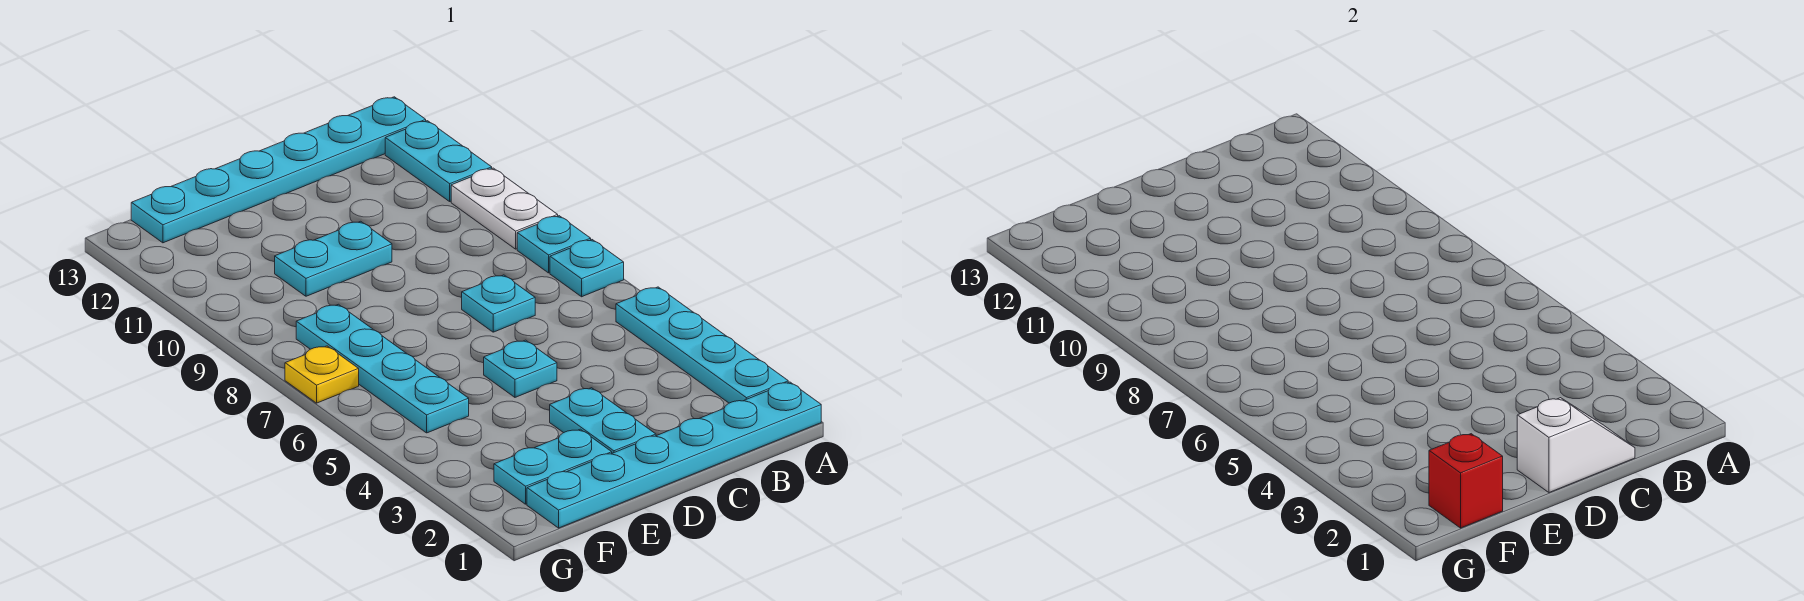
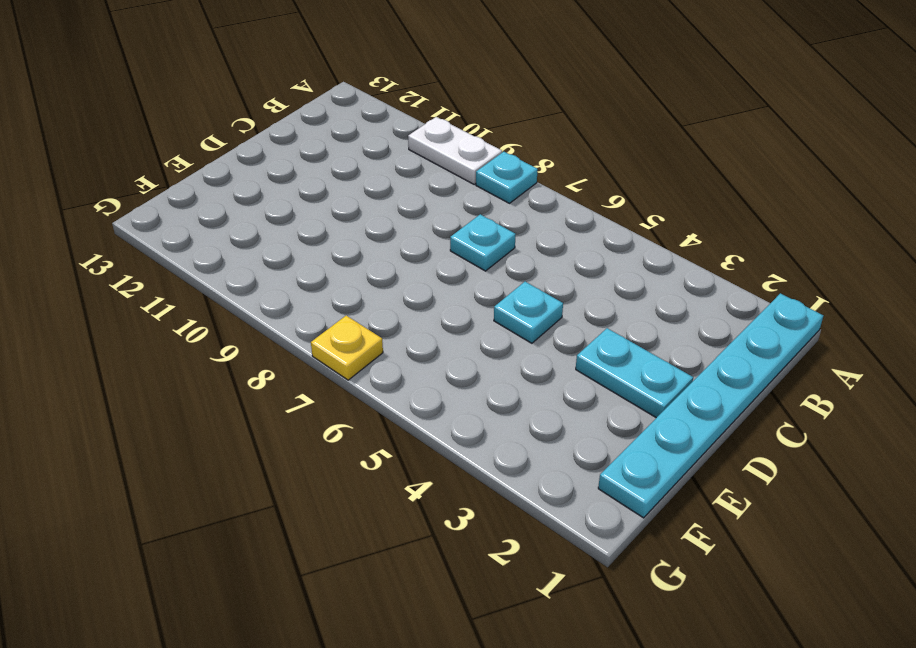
none -> cyan 1x4 plate [616,287,788,403]
none -> cyan 1x1 plate [550,240,624,297]
none -> cyan 1x2 plate [385,121,492,201]

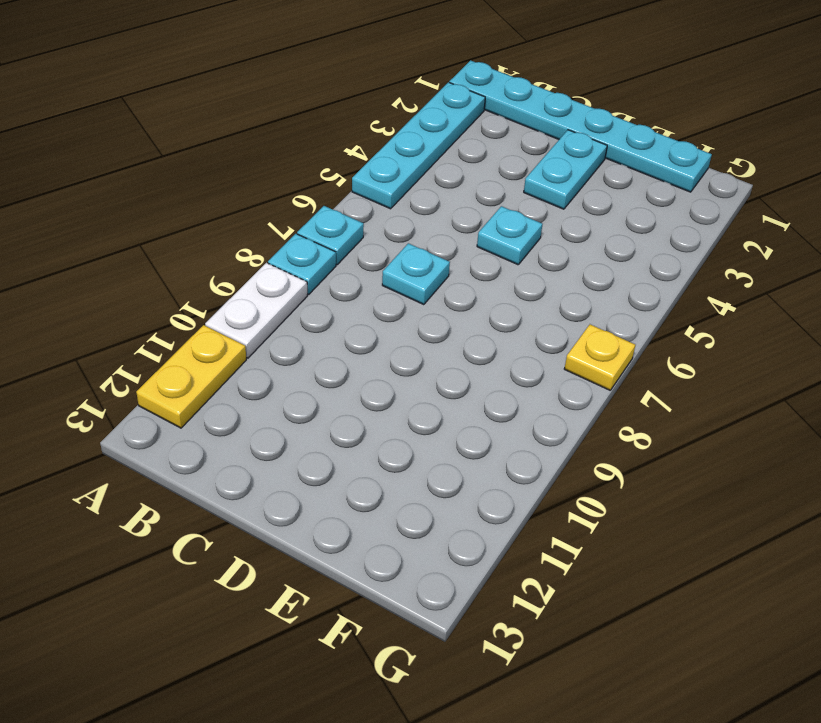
yellow 1x2 plate [136,325,246,428] -> cyan 1x2 plate [385,121,492,201]
none -> cyan 1x6 plate [131,97,426,243]
none -> cyan 1x2 plate [275,221,392,296]
none -> cyan 1x2 plate [494,429,612,504]

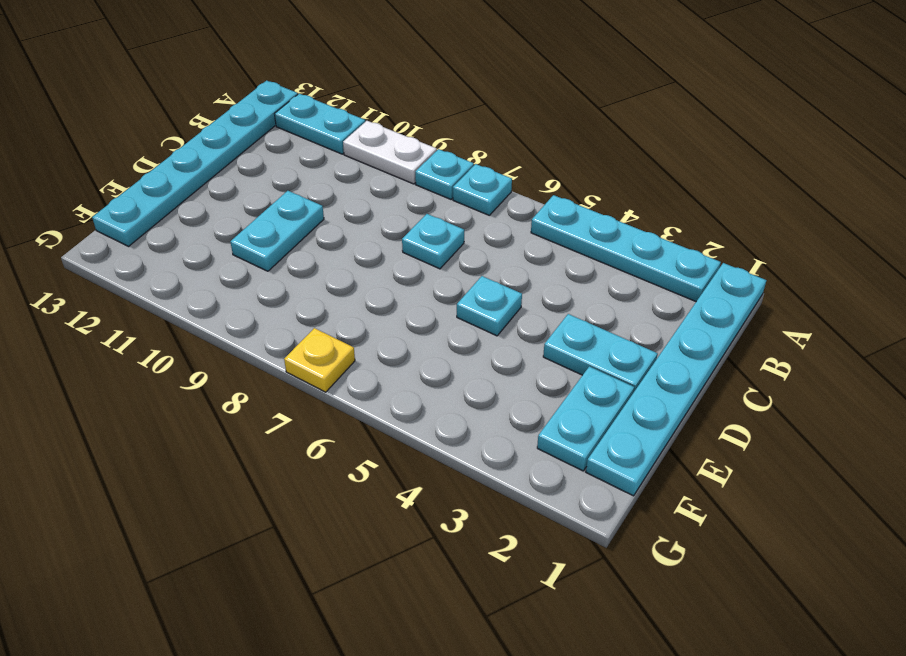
none -> cyan 1x4 plate [296,304,469,433]
none -> white 1x2 slope [1517,398,1635,492]
none -> red 1x1 brick [1429,434,1503,528]

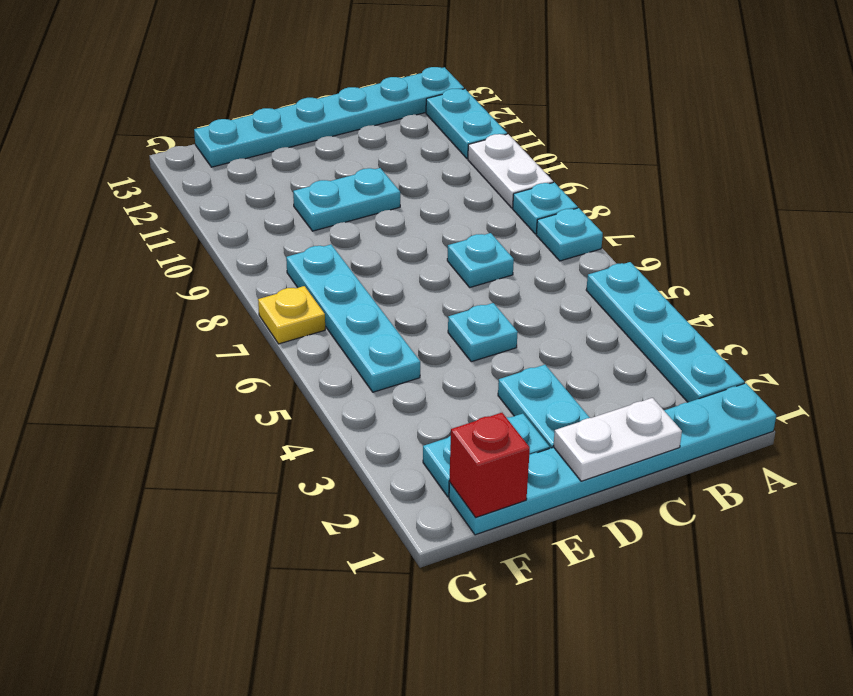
white 1x2 plate [553,398,682,481] -> white 1x2 slope [1517,398,1635,492]

